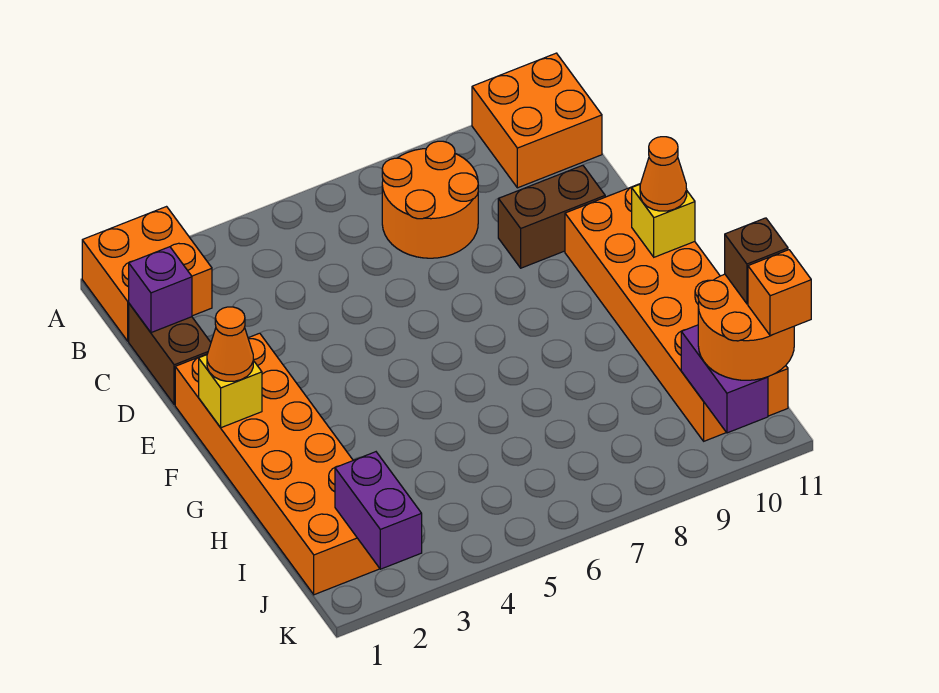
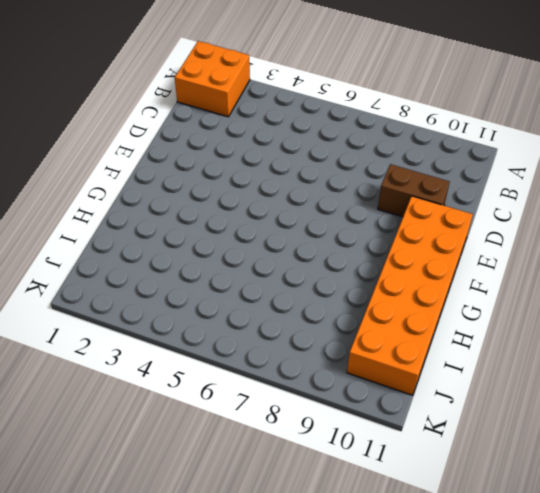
none -> orange 2x2 brick [472,53,602,188]
none -> orange 2x2 round brick [382,141,478,258]
none -> brown 1x2 brick [129,304,211,405]

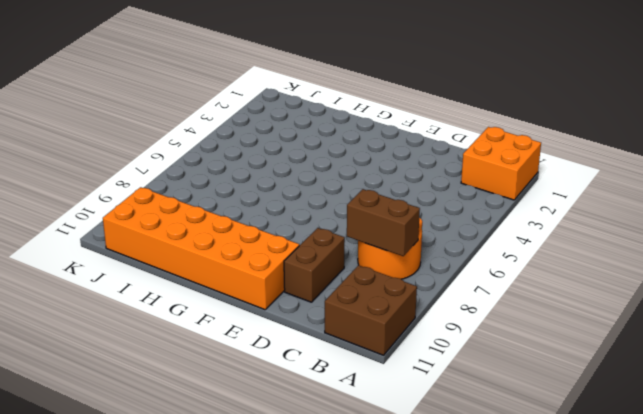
brown 2x2 brick [325,265,417,355] -> orange 2x2 brick [472,53,602,188]
brown 1x2 brick [347,189,420,256] -> brown 1x2 brick moved to [129,304,211,405]
none -> orange 2x6 brick [175,333,380,595]
none -> purple 1x1 brick [129,247,192,333]
none -> yellow 1x1 brick [199,355,262,428]

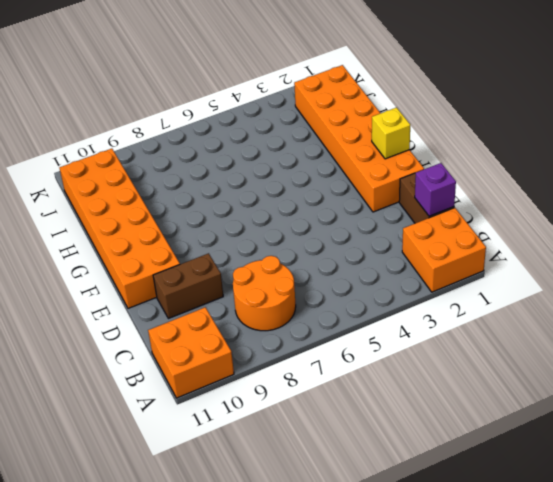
none -> yellow 1x1 brick [632,184,695,257]
none -> purple 1x2 brick [335,452,422,569]
none -> purple 1x2 brick [681,325,768,433]

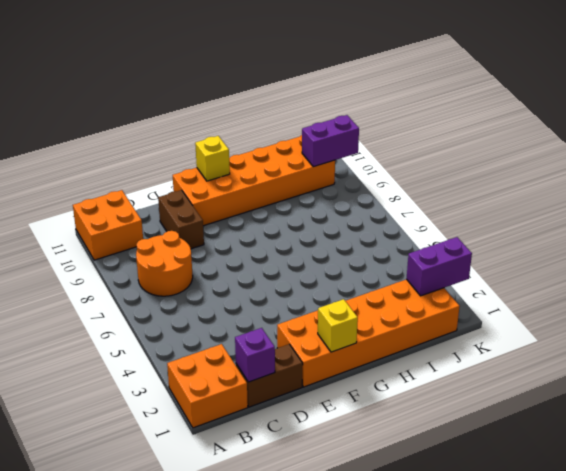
none -> orange 1x1 cone [207,307,253,381]
none -> orange 1x1 cone [640,137,687,211]
none -> orange 2x2 round brick [698,274,794,380]

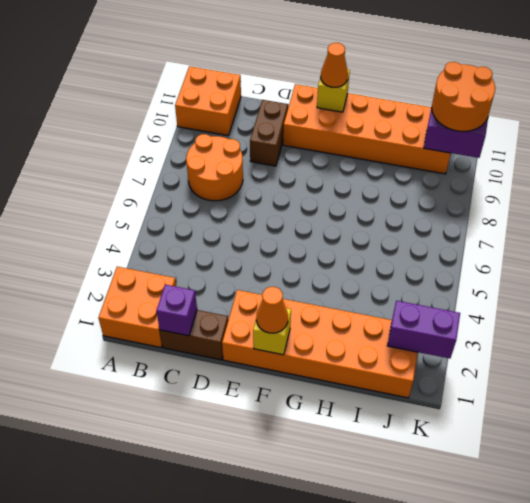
none -> brown 1x1 brick [725,218,788,304]
none -> orange 1x1 brick [748,250,811,336]

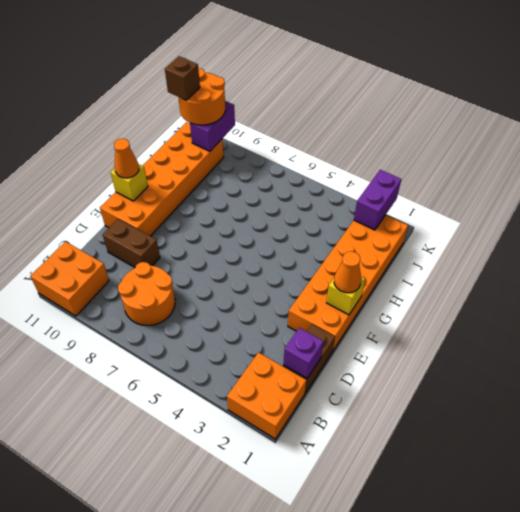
none -> orange 1x1 brick [748,250,811,336]

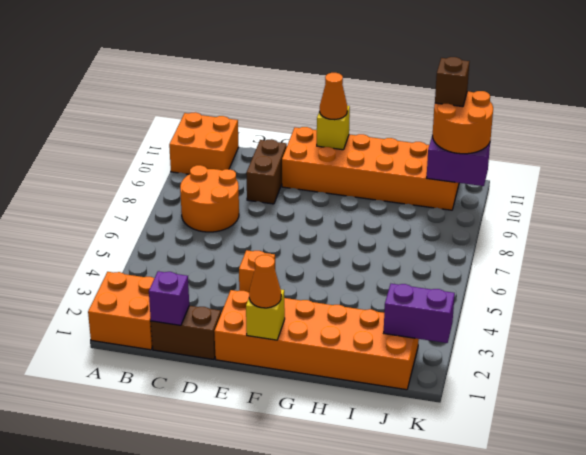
orange 1x1 brick [239,250,275,292] -> orange 1x1 brick moved to [748,250,811,336]

